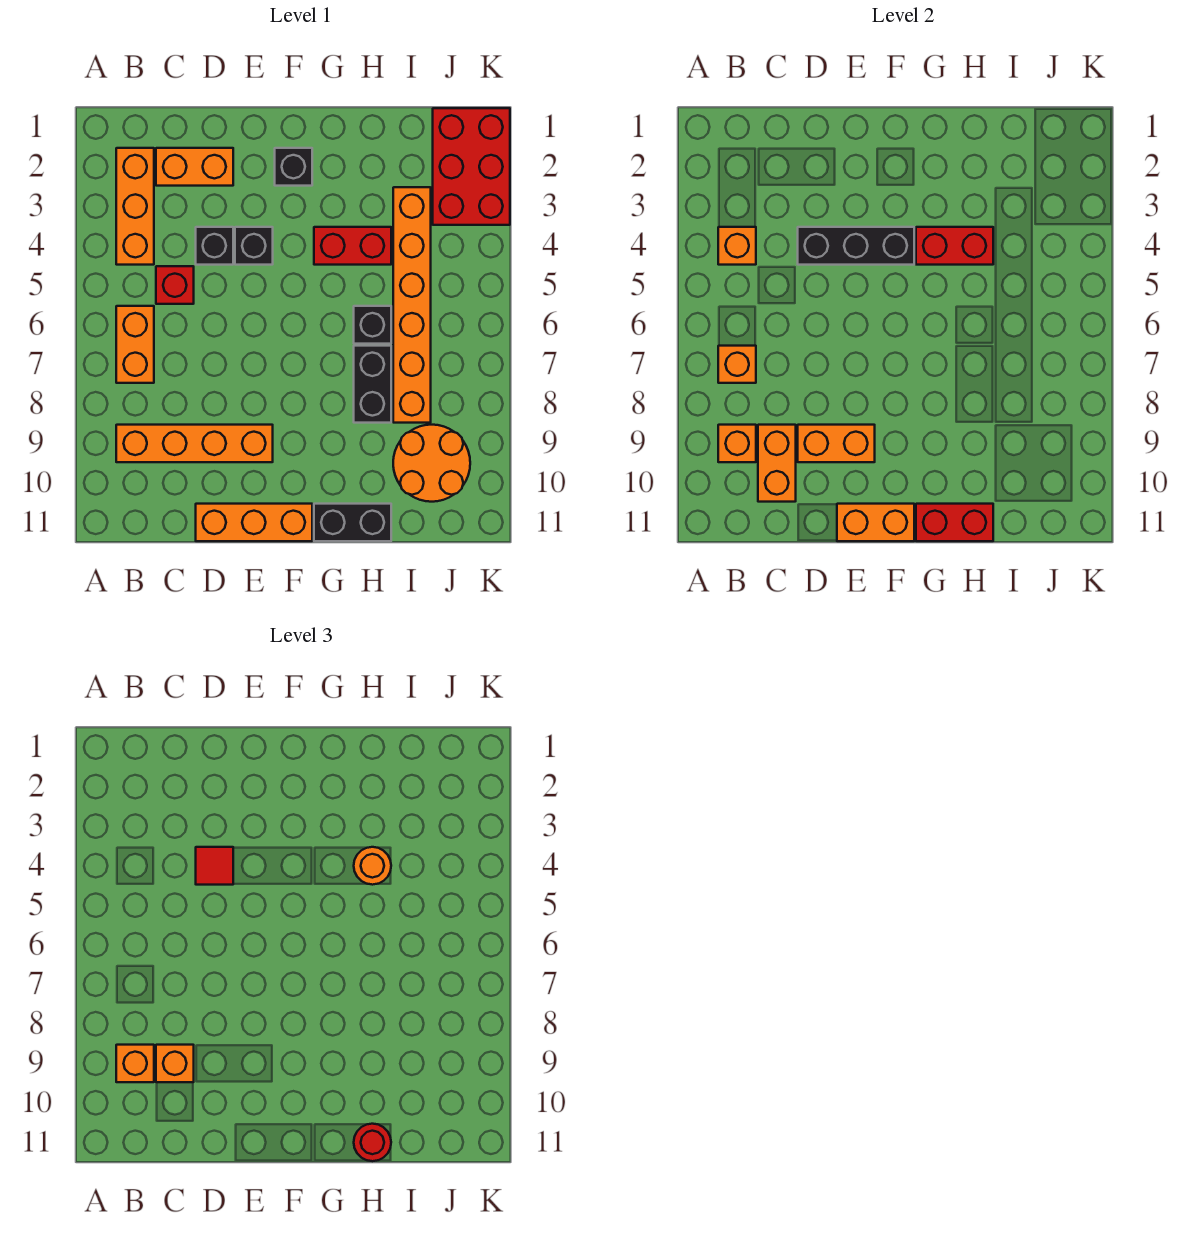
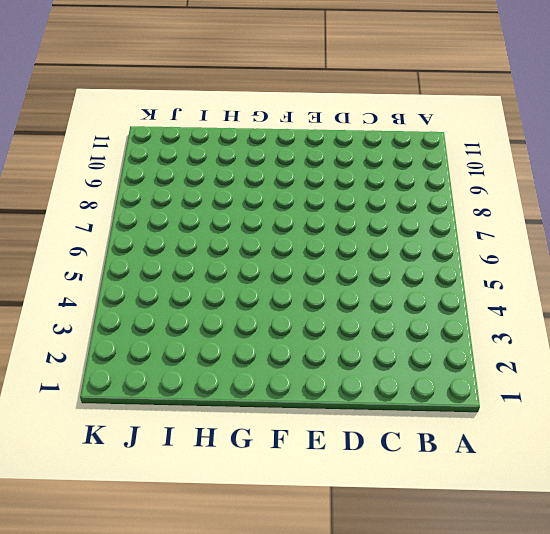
none -> orange 1x3 brick [116,148,154,265]
none -> orange 1x2 brick [116,306,154,383]
none -> orange 1x4 brick [116,425,273,462]
none -> orange 1x2 brick [156,148,233,186]

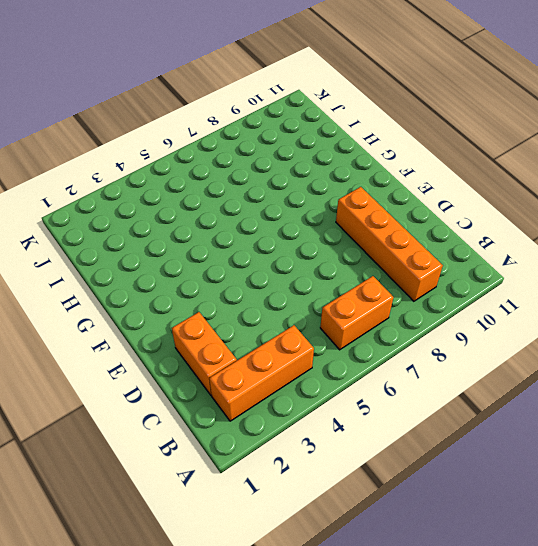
none -> red 1x1 brick [156,266,194,304]
none -> black 1x1 brick [196,227,233,265]
none -> orange 1x3 brick [196,504,312,541]
none -> black 1x1 brick [235,227,273,265]

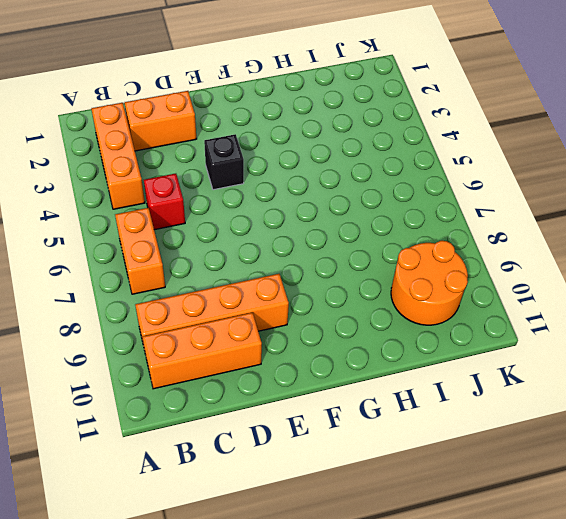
orange 1x3 brick [142,313,262,389] -> orange 1x3 brick moved to [196,504,312,541]
none -> black 1x1 brick [196,227,233,265]
none -> black 1x1 brick [275,148,312,186]
none -> red 1x2 brick [314,227,391,265]
none -> black 1x2 brick [314,504,391,541]

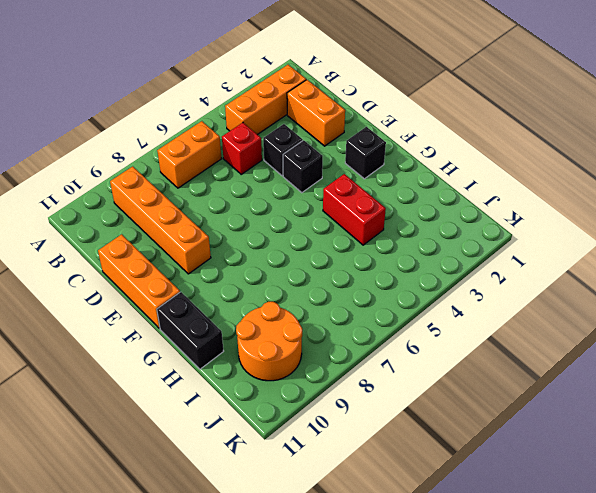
none -> black 1x1 brick [354,306,391,344]
none -> black 1x2 brick [354,346,391,423]
none -> orange 1x6 brick [393,187,431,423]
none -> red 2x3 brick [433,108,510,225]

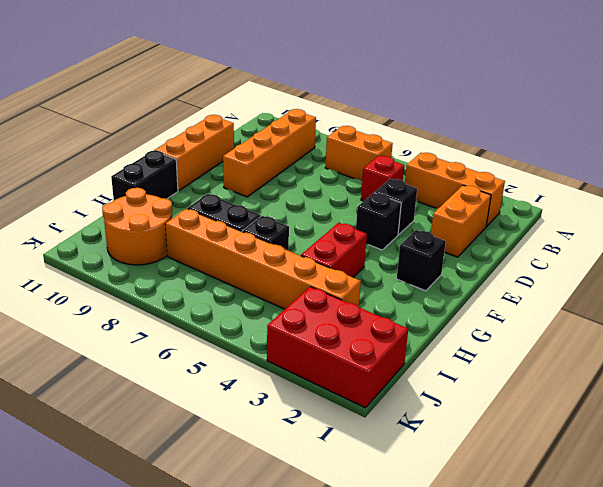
none -> orange 1x1 brick [718,227,756,265]
none -> orange 1x1 brick [718,346,756,383]
none -> orange 1x1 brick [718,425,756,462]
none -> orange 1x2 brick [758,425,796,502]

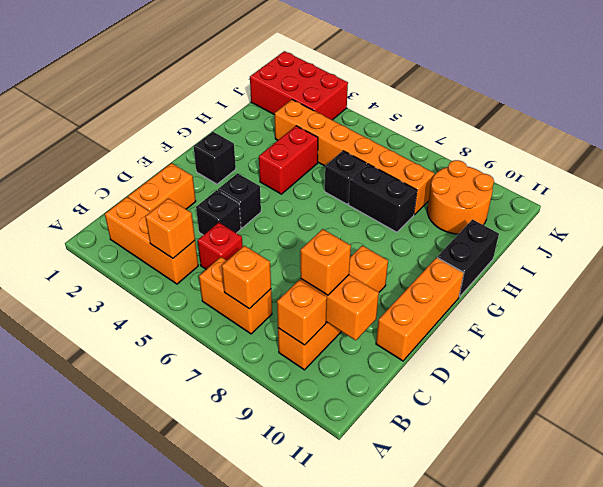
none -> black 1x3 brick [798,227,914,265]
none -> orange 1x2 brick [798,425,875,462]
none -> orange 1x2 brick [837,504,914,541]
none -> red 1x2 brick [916,227,993,265]

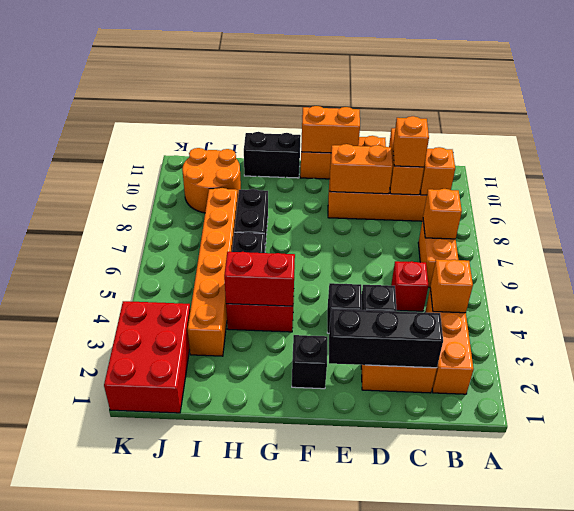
black 1x3 brick [329,309,443,368] -> black 1x3 brick moved to [798,227,914,265]
none -> red 1x2 brick [916,504,993,541]
none -> orange 1x1 brick [116,1045,154,1082]
none -> red 1x1 tile [196,847,233,885]
none -> orange 1x1 round brick [354,847,391,885]

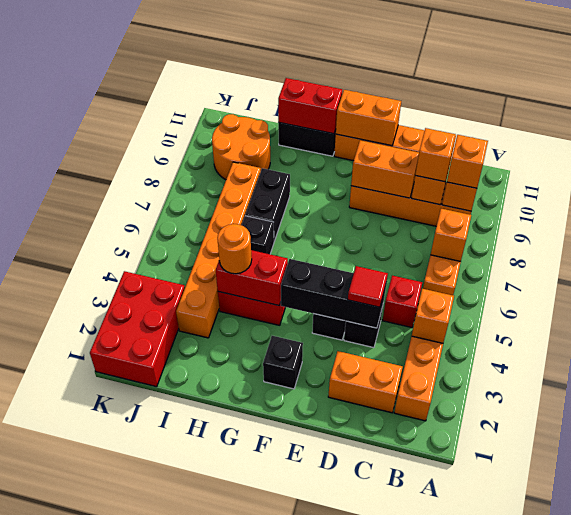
none -> red 1x1 round brick [354,1124,391,1161]

